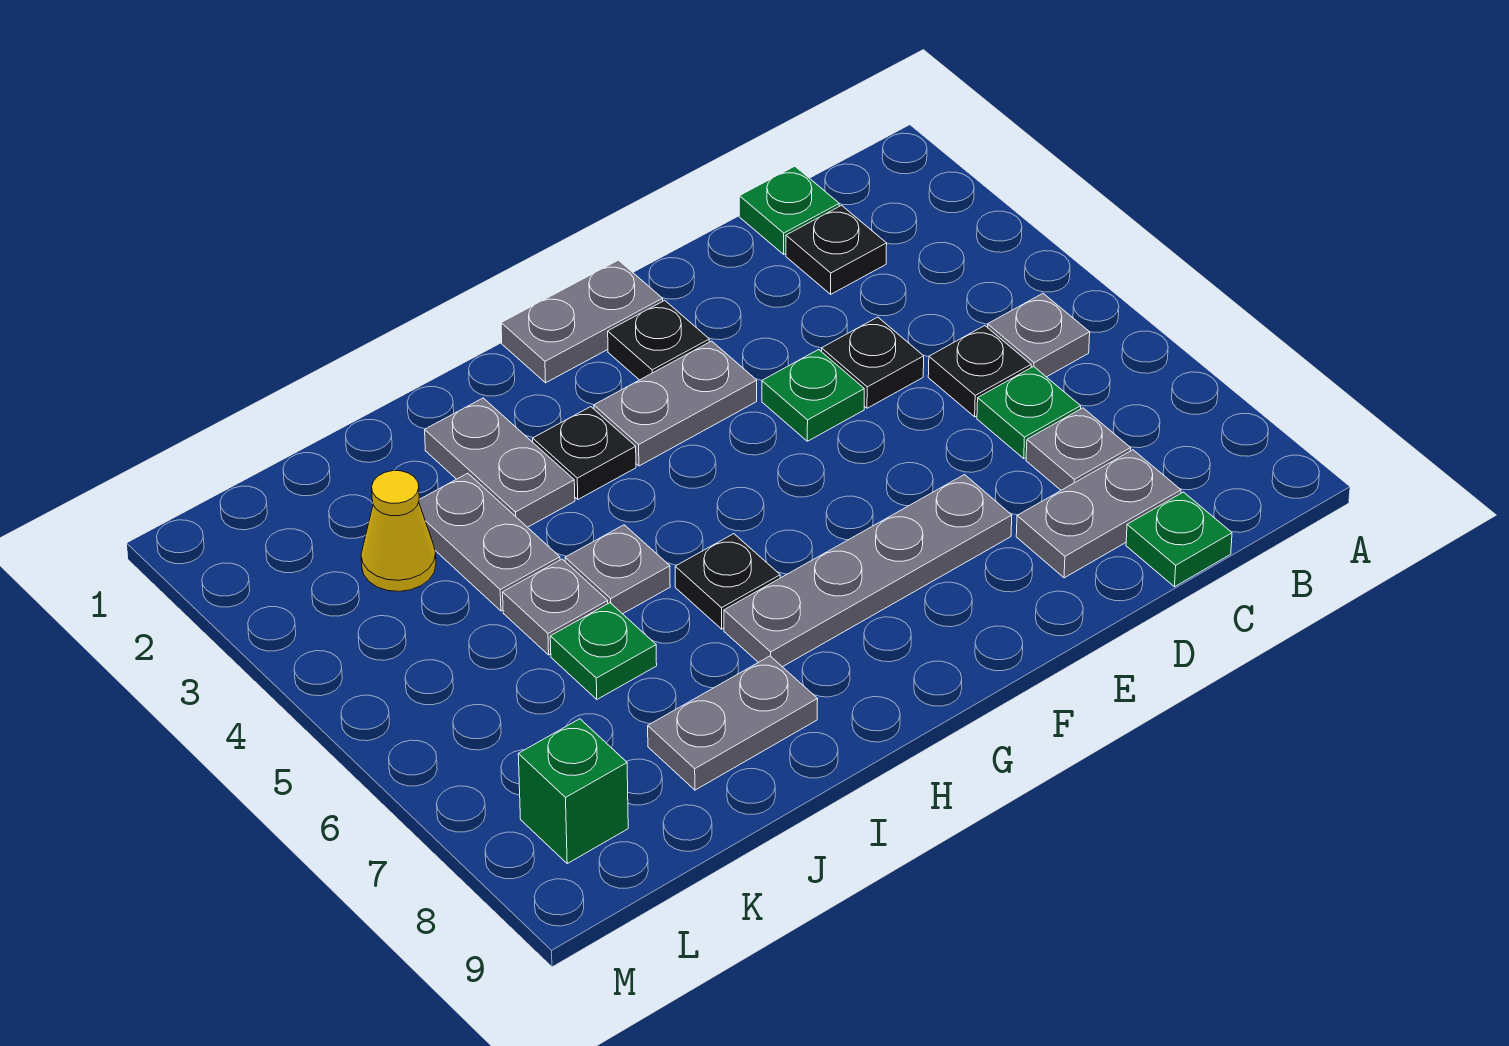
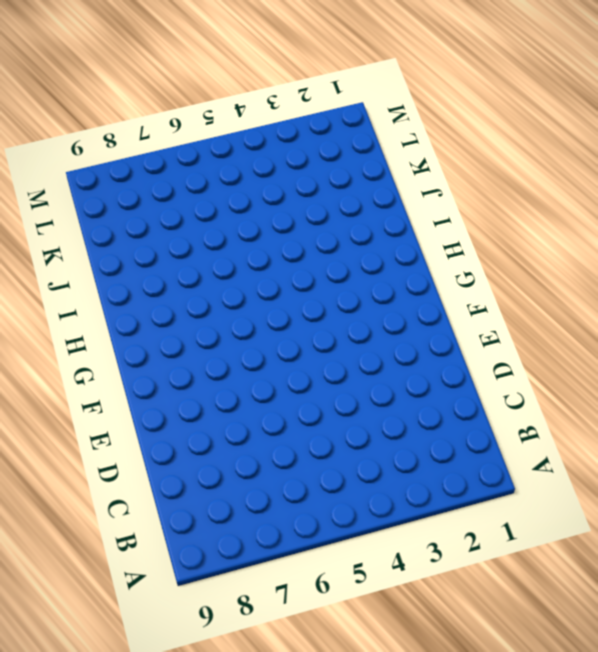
none -> grey 1x1 plate [988,294,1090,377]
none -> green 1x1 plate [739,166,839,254]
none -> black 1x1 plate [786,205,887,294]

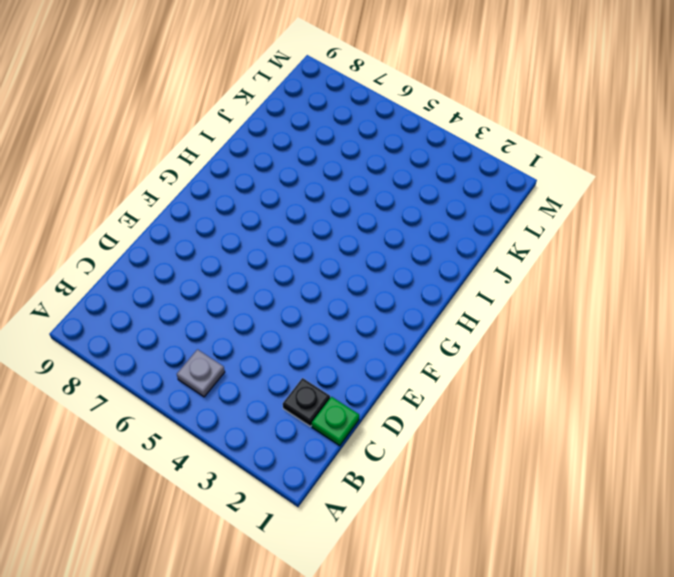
none -> black 1x1 plate [928,326,1031,417]
none -> green 1x1 plate [977,366,1081,458]
none -> grey 1x1 plate [1026,408,1131,490]

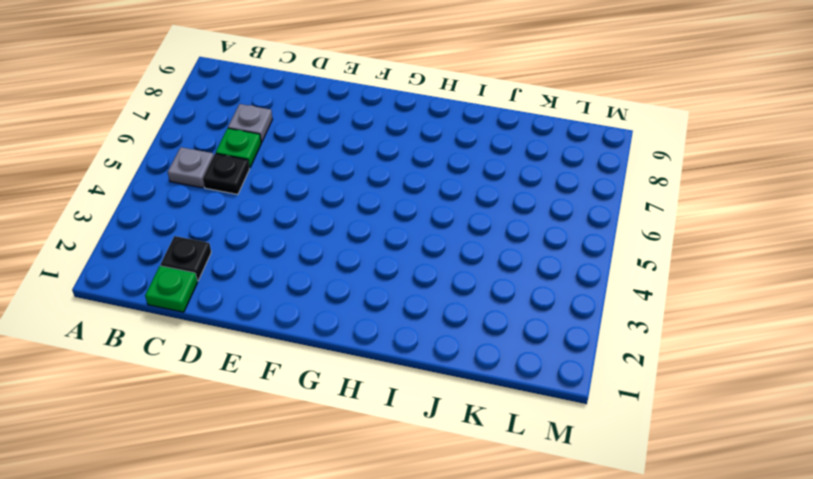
none -> grey 1x2 plate [1016,450,1181,578]
none -> green 1x1 plate [1126,492,1232,587]
none -> black 1x1 plate [822,317,924,408]

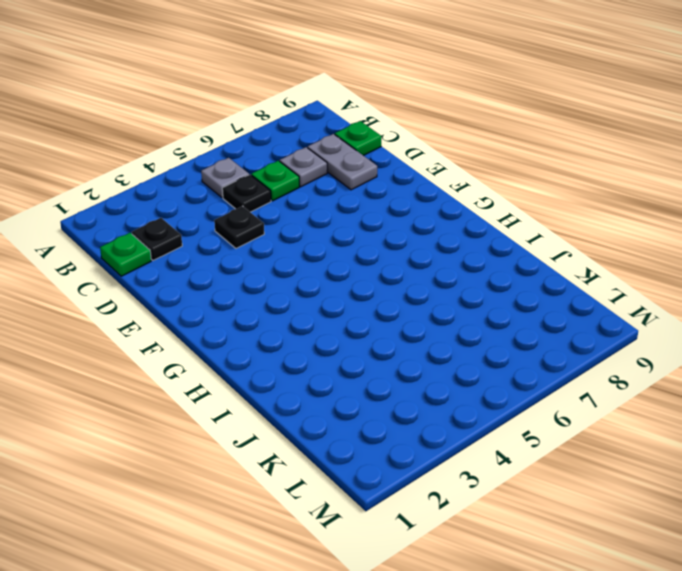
none -> green 1x1 plate [762,350,864,441]
none -> grey 1x4 plate [724,475,1012,667]
none -> grey 1x2 plate [501,260,663,383]

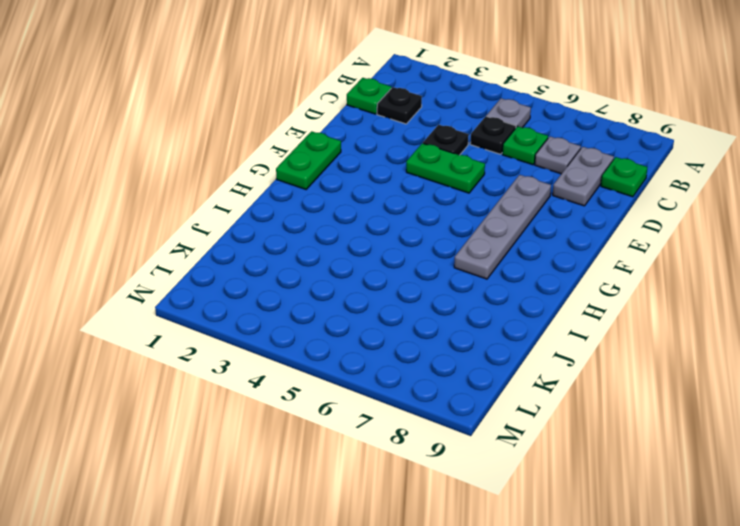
green 1x2 plate [406,143,485,193] -> green 1x1 plate [762,350,864,441]
green 1x2 plate [276,131,341,189] -> grey 1x2 plate [501,260,663,383]
none -> black 1x1 plate [608,300,709,380]
none -> grey 1x2 plate [594,341,757,466]
none -> black 1x1 plate [533,407,636,499]

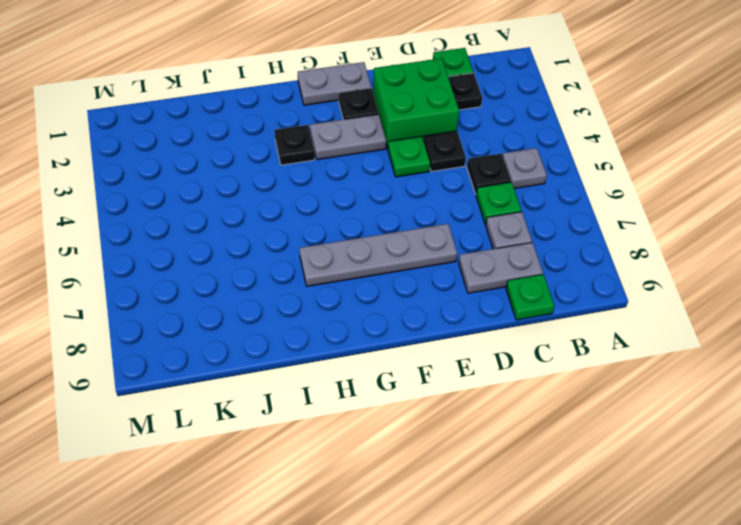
green 2x2 brick [373,58,459,149] -> none
none -> black 1x1 plate [675,534,780,629]
none -> grey 1x2 plate [425,398,575,527]
none -> grey 1x1 plate [565,525,670,614]

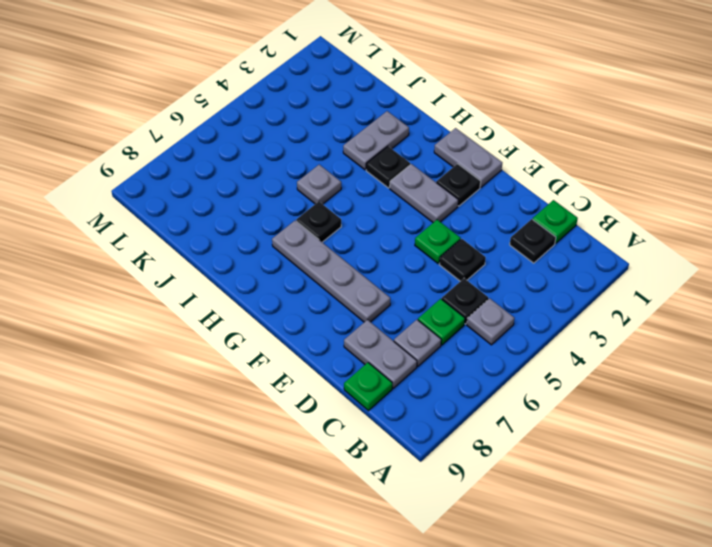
none -> grey 1x2 plate [648,656,818,790]
none -> grey 1x2 plate [419,473,560,611]
none -> grey 1x1 plate [503,559,608,655]

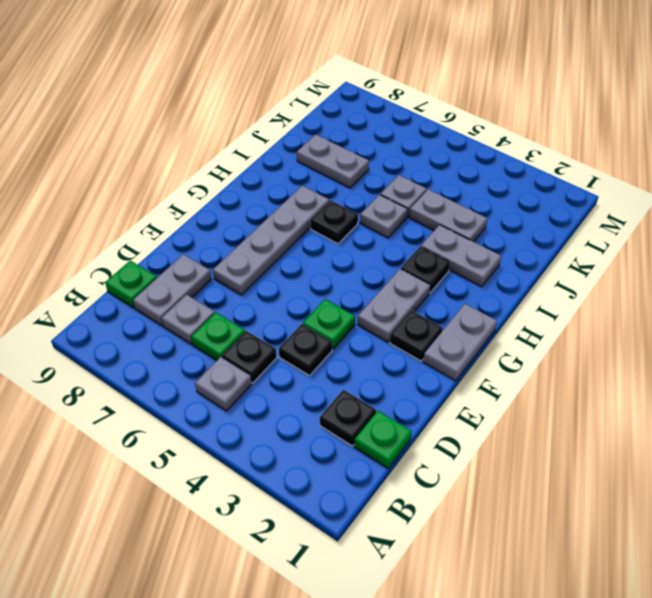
grey 1x2 plate [297,135,369,188] -> grey 1x2 plate turned to [648,656,818,790]
none -> green 1x1 plate [550,603,657,699]
none -> yellow 1x1 cone [361,471,436,591]
none -> green 1x1 brick [518,719,628,863]

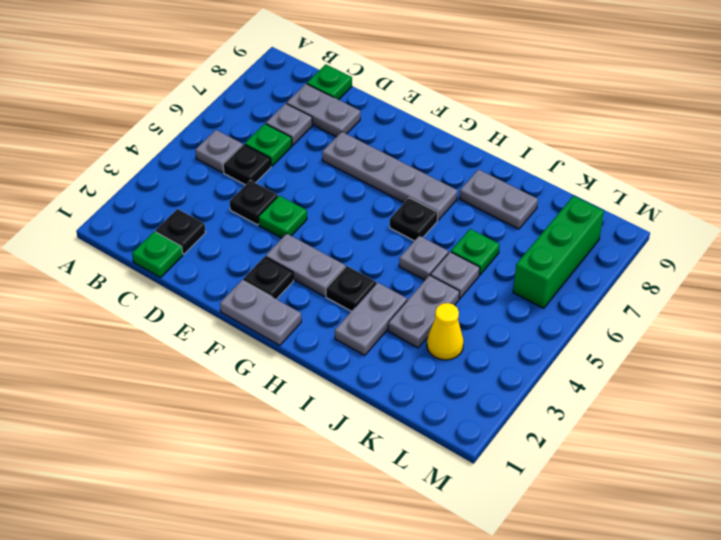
green 1x3 brick [513,196,604,308] -> green 1x1 brick [518,719,628,863]

